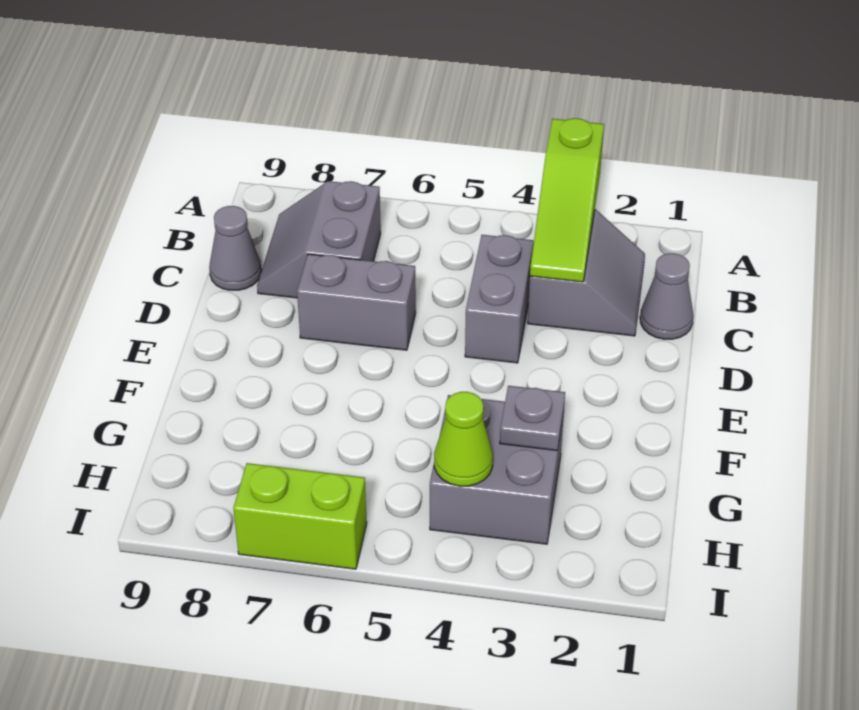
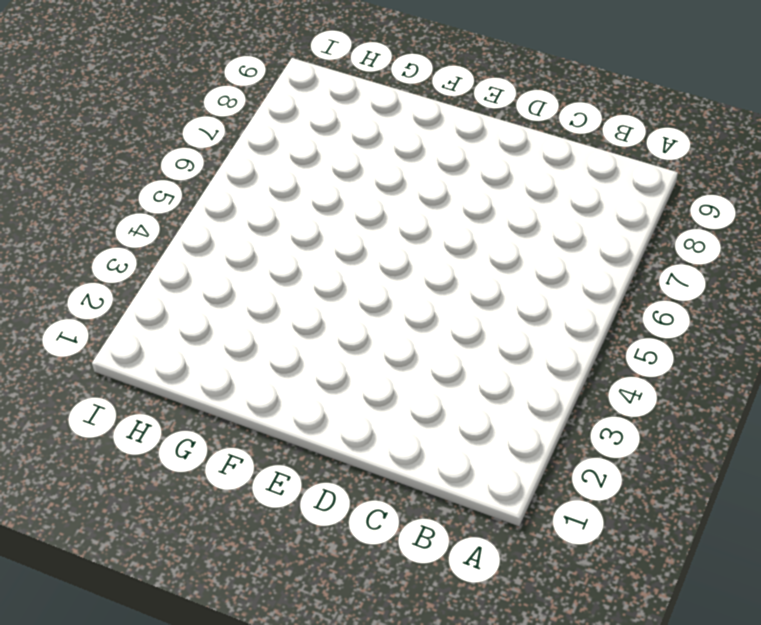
none -> grey 2x2 slope [528,209,645,336]
none -> grey 2x2 slope [257,181,381,298]

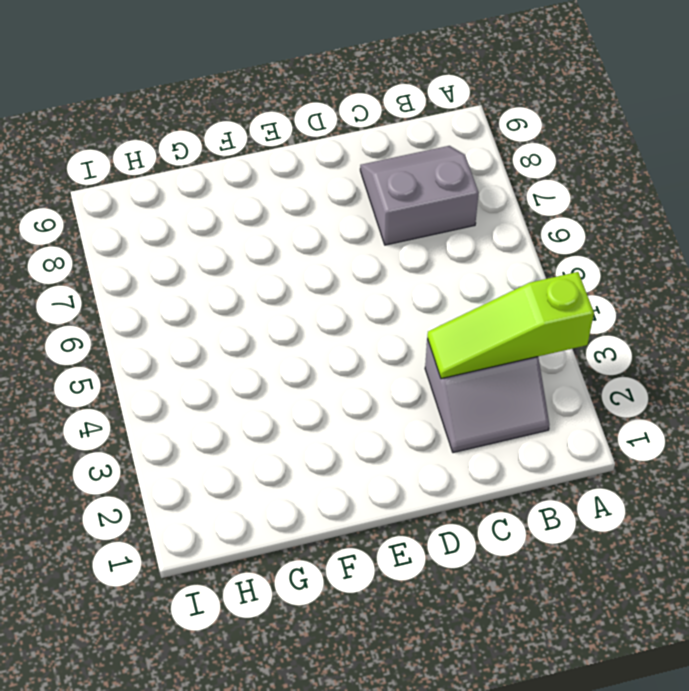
none -> grey 1x1 cone [640,253,693,339]
none -> grey 1x2 brick [465,235,534,363]

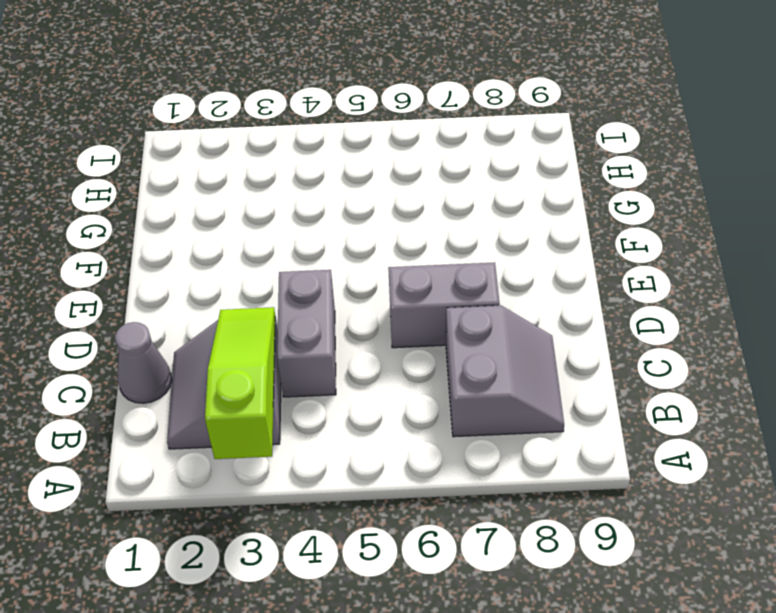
none -> grey 1x1 cone [209,206,261,290]
none -> grey 2x2 brick [430,395,564,544]

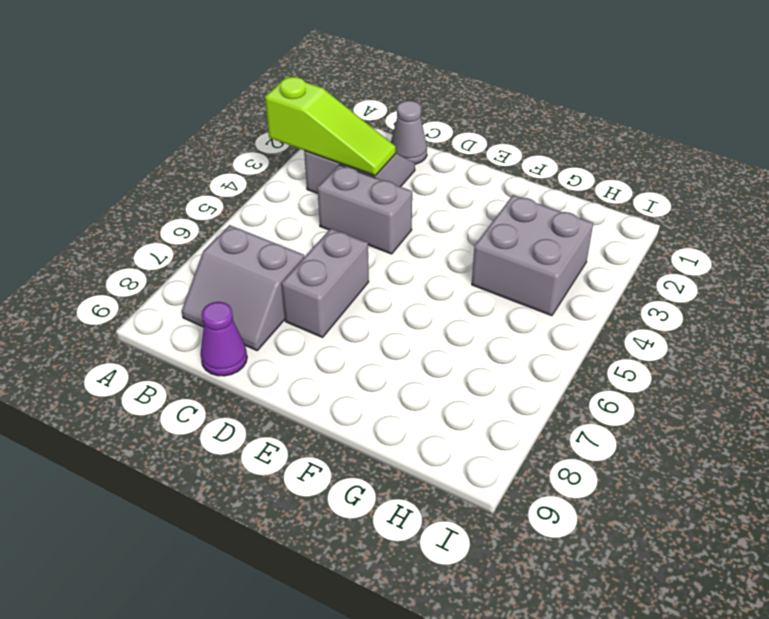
purple 1x1 cone [200,302,247,376] -> grey 1x1 cone [209,206,261,290]
none -> lime 1x2 brick [233,463,367,569]
none -> grey 1x1 plate [500,386,565,451]

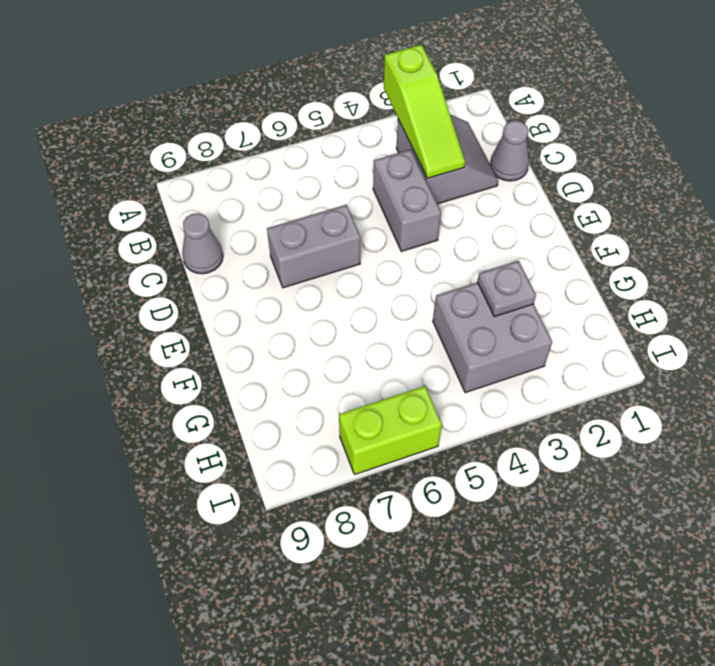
none -> grey 2x2 slope [257,181,381,298]
none -> lime 1x1 cone [434,392,493,486]

